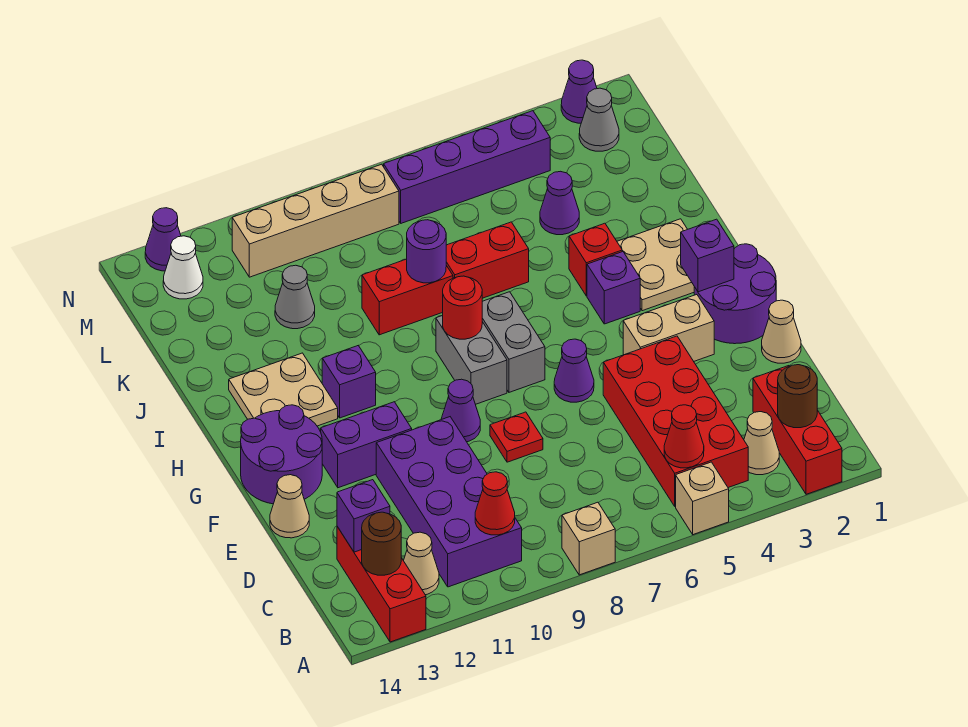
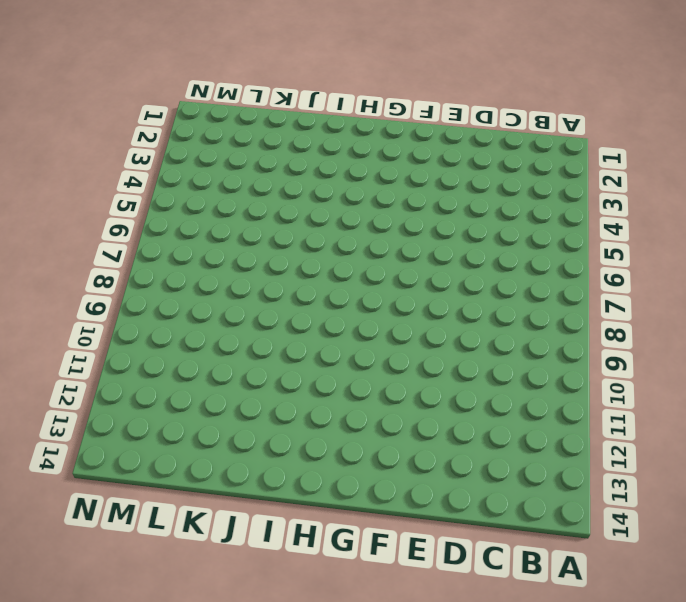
none -> red 1x3 brick [753,366,842,494]
none -> tan 1x1 brick [676,462,729,535]
none -> tan 1x1 brick [562,502,615,575]
none -> red 1x3 brick [337,527,426,642]

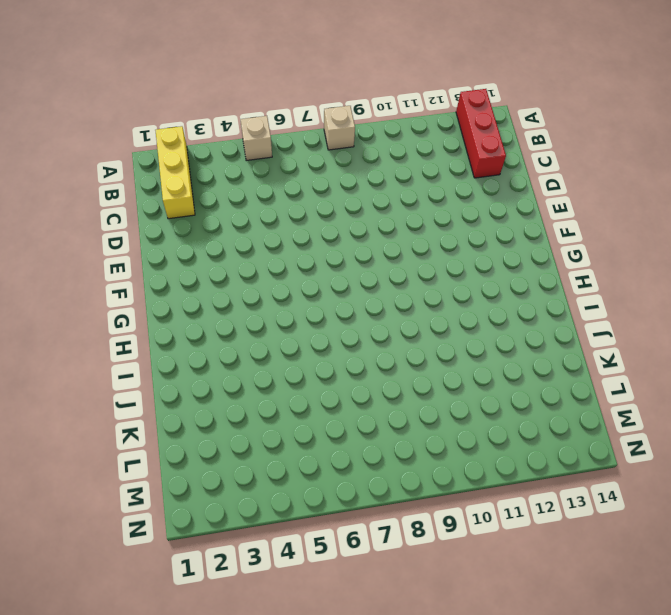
yellow 1x3 brick [155,126,195,219] -> red 1x3 brick [753,366,842,494]
none -> tan 1x1 cone [744,412,779,475]
none -> red 2x4 brick [603,336,748,506]
none -> purple 2x4 brick [376,417,522,587]
none -> tan 1x1 cone [403,532,439,595]

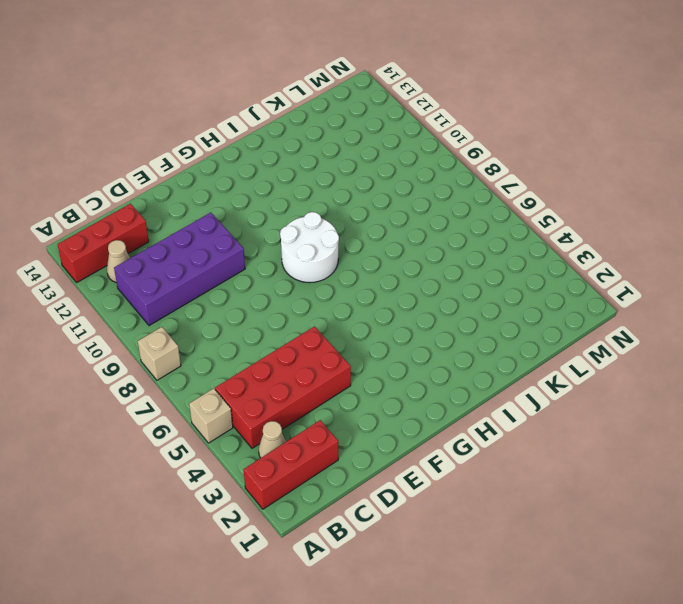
white 2x2 round brick [280,212,339,283] -> grey 1x2 brick [436,316,507,404]
none -> tan 1x1 cone [762,300,801,363]
none -> red 1x1 plate [490,412,543,462]
none -> tan 1x1 cone [270,475,309,538]
none -> purple 2x2 round brick [694,244,776,344]

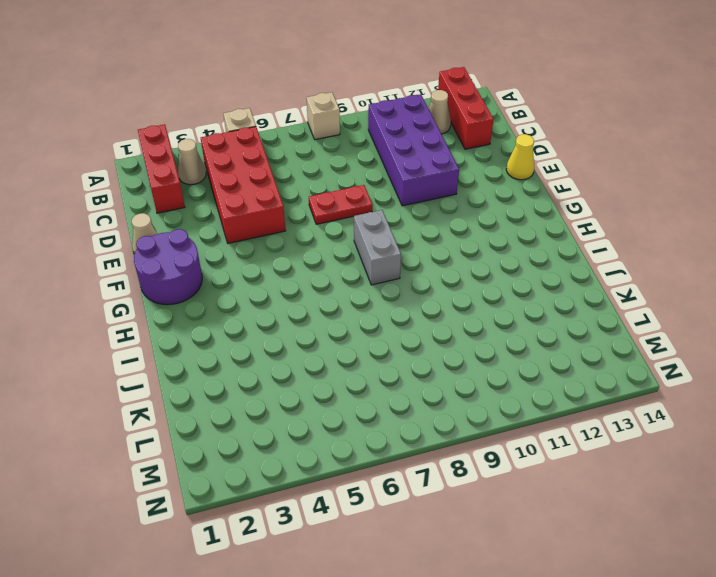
red 1x2 plate [309,185,373,224] -> red 1x1 plate [490,412,543,462]
yellow 1x1 cone [506,134,534,180] -> tan 1x1 cone [270,475,309,538]
none -> tan 1x2 brick [623,295,714,361]
none -> purple 1x1 cone [554,339,594,402]
none -> purple 1x1 cone [441,379,480,442]
none -> purple 1x2 brick [321,402,412,488]

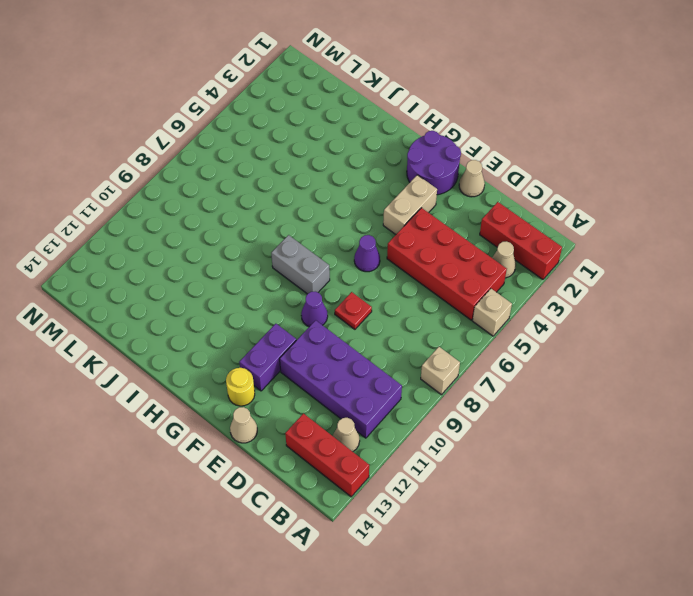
yellow 1x1 round brick [226,368,255,406] -> purple 2x2 round brick [241,405,322,504]
none -> grey 1x2 brick [482,292,545,392]
none -> tan 2x2 plate [617,219,694,311]
none -> purple 1x1 brick [587,252,640,324]
none -> purple 1x1 brick [322,345,376,418]

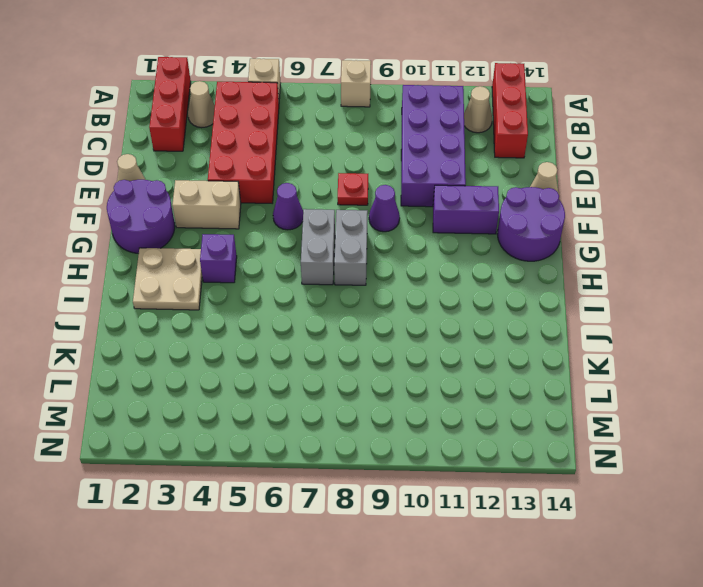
none -> purple 1x1 brick [322,345,376,418]
none -> tan 2x2 plate [229,353,338,426]
none -> red 1x1 brick [569,223,622,296]
none -> red 1x2 brick [446,222,529,298]

